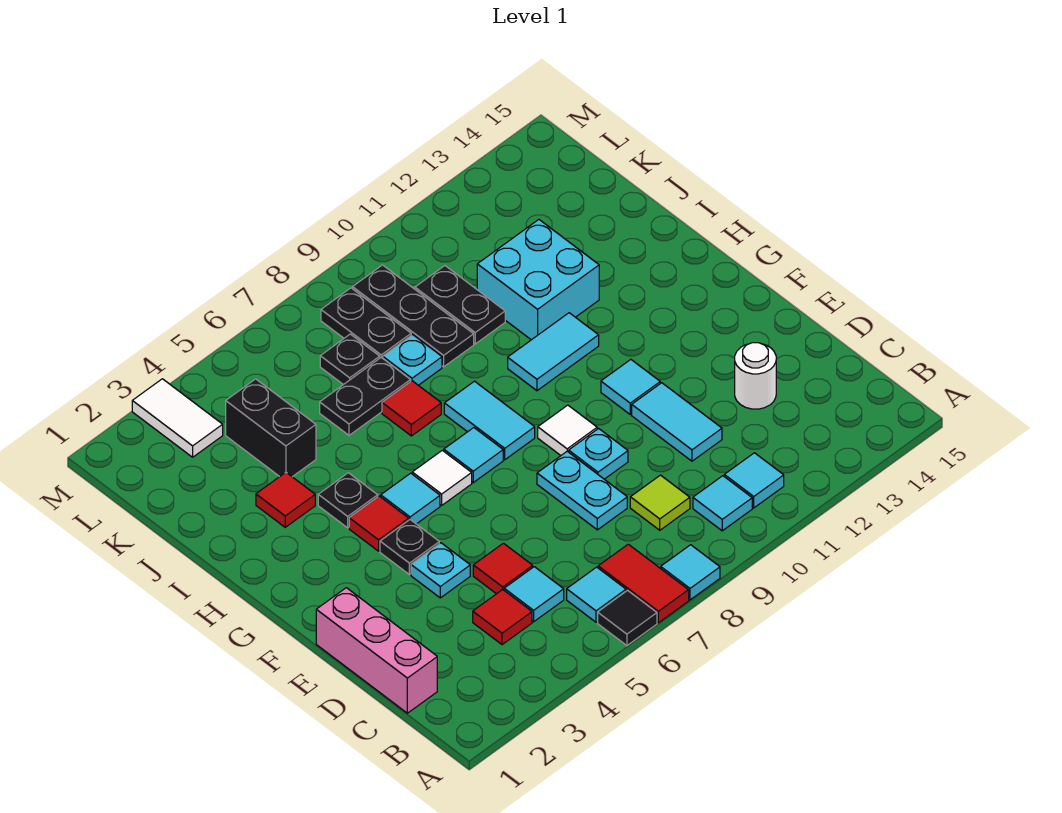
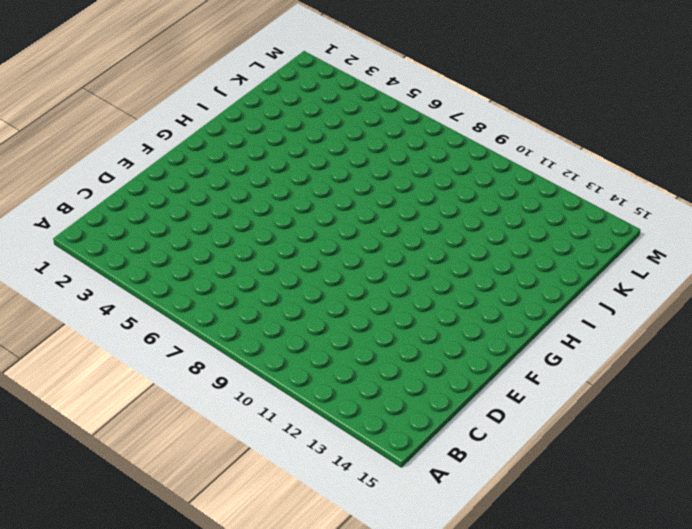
none -> black 1x1 tile [598,591,657,646]
none -> red 1x2 tile [598,544,689,623]
none -> cyan 1x1 tile [661,545,720,600]
none -> cyan 1x1 tile [567,567,626,622]

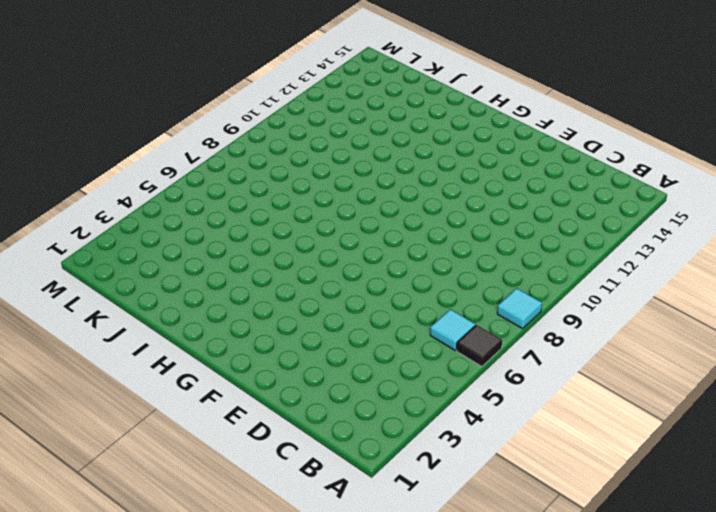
none -> red 1x2 tile [598,544,689,623]
none -> cyan 1x1 tile [693,476,752,531]
none -> cyan 1x1 tile [724,453,784,508]
none -> pink 1x3 brick [316,588,437,713]

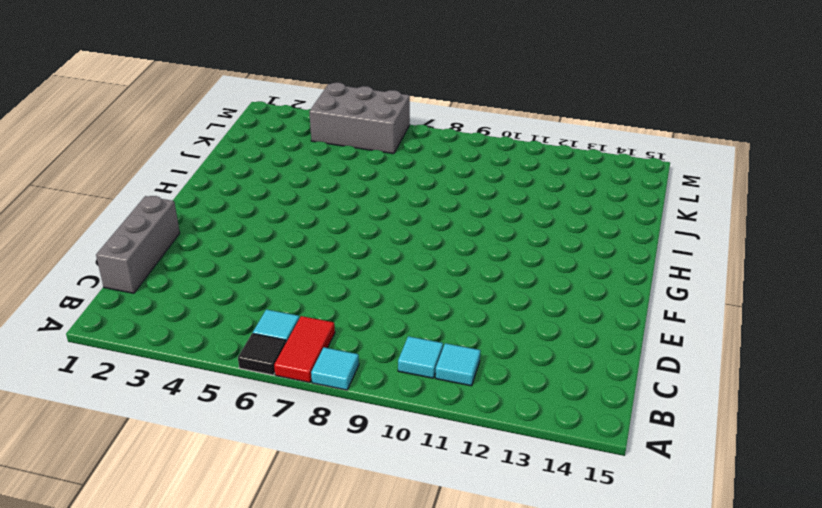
grey 1x3 brick [96,196,180,293] -> pink 1x3 brick [316,588,437,713]
grey 2x3 brick [309,83,410,154] -> none
none -> red 1x1 tile [473,590,532,645]
none -> cyan 1x1 tile [504,567,564,622]
none -> lime 1x1 tile [630,475,690,530]
none -> red 1x1 tile [473,543,533,594]

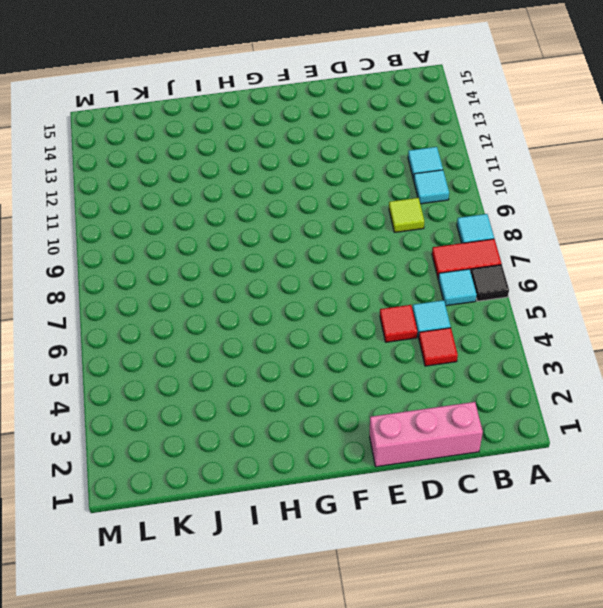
none -> cyan 1x2 plate [537,451,627,530]
none -> cyan 1x2 tile [632,383,722,461]
none -> white 1x1 round brick [735,343,776,409]
none -> cyan 1x1 plate [411,543,470,598]

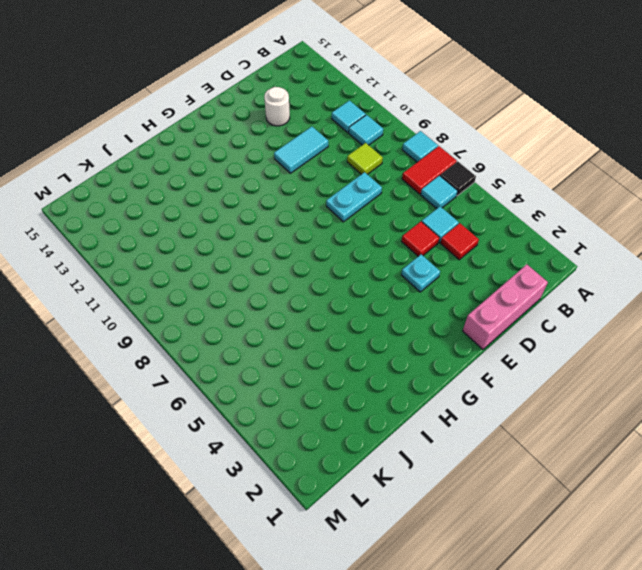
none -> cyan 1x1 plate [569,428,628,479]
none -> black 1x1 plate [380,520,439,575]
none -> white 1x1 tile [538,405,597,455]
none -> cyan 1x1 tile [601,360,660,414]

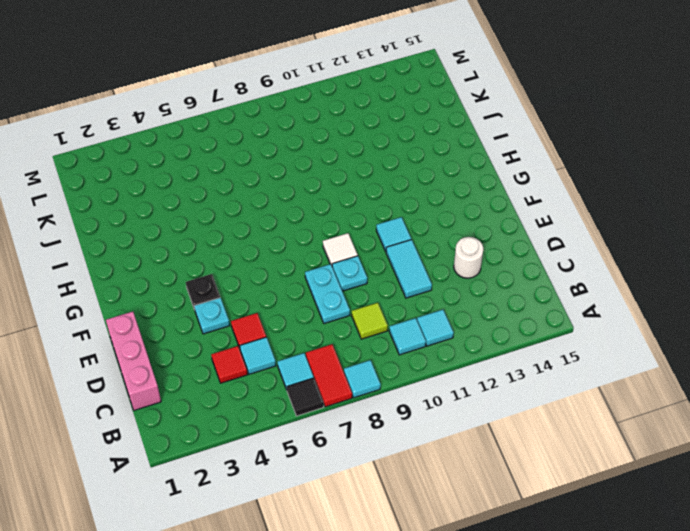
none -> red 1x1 tile [349,496,409,551]
none -> cyan 1x1 tile [381,473,440,524]
none -> white 1x1 tile [412,450,472,505]
none -> cyan 1x1 tile [444,428,503,483]

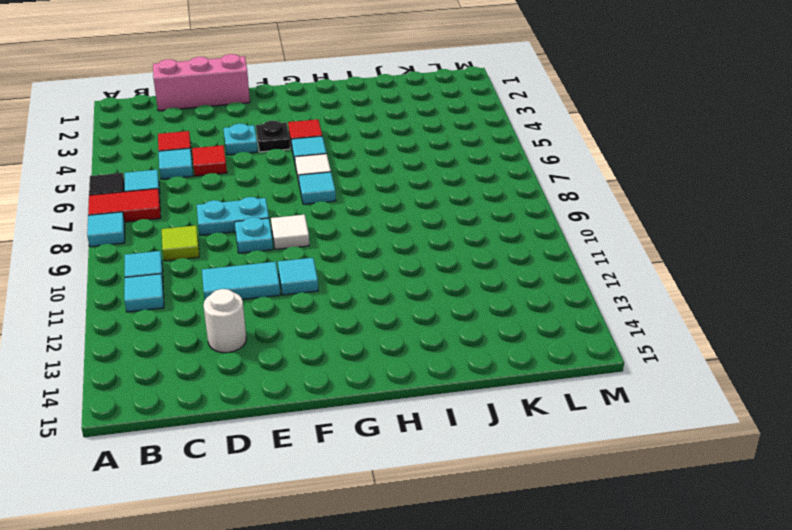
none -> cyan 1x2 tile [444,381,535,460]
none -> black 1x1 plate [318,473,378,528]
none -> cyan 1x2 tile [508,313,599,391]
none -> red 1x1 tile [256,472,315,527]

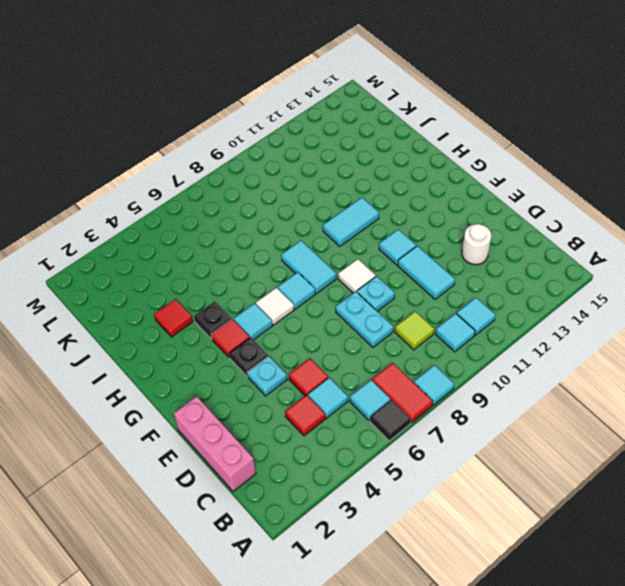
none -> red 1x1 tile [382,381,441,436]
none -> cyan 2x2 brick [477,220,599,340]
none -> black 1x2 brick [226,379,316,477]
none -> black 1x2 plate [320,358,411,435]

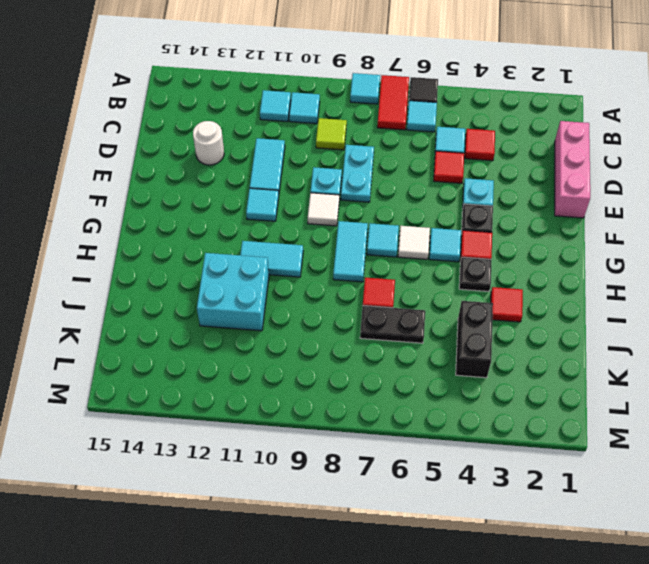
none -> cyan 1x1 plate [383,335,442,385]
none -> black 1x3 plate [352,265,474,367]
none -> black 1x2 plate [415,266,505,344]
none -> black 1x1 plate [320,334,380,385]

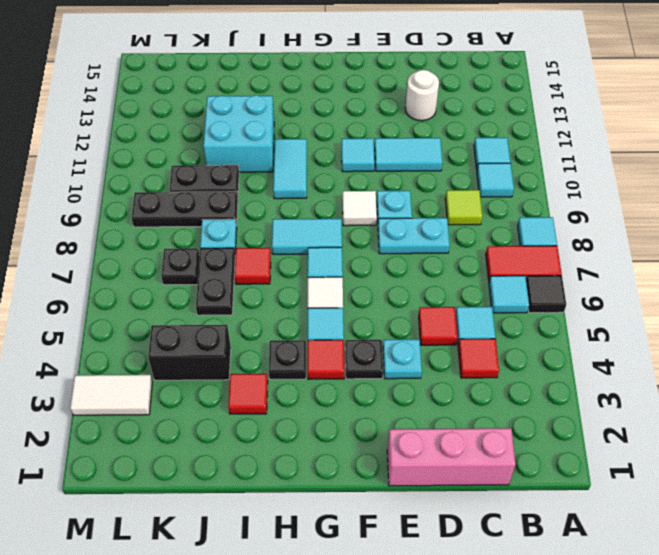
none -> black 1x2 plate [321,288,411,358]

